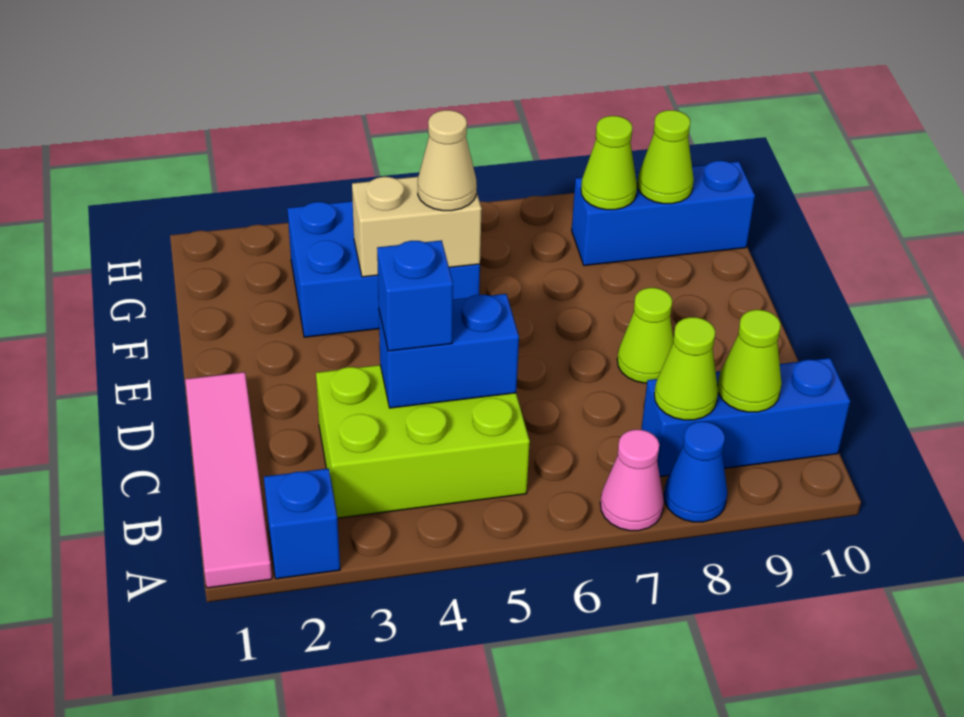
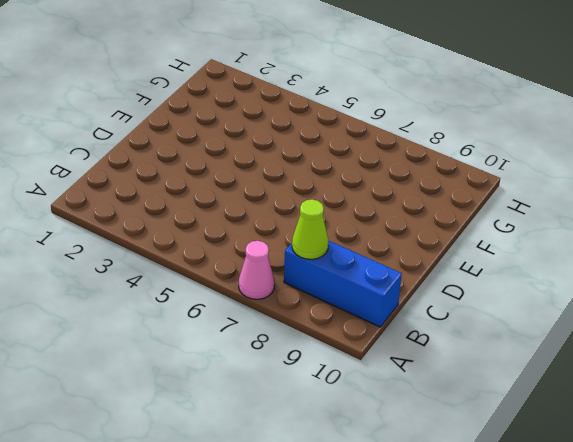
none -> pink 1x4 tile [185,372,272,588]
none -> blue 1x1 brick [264,468,340,579]
none -> blue 1x1 cone [664,421,728,522]

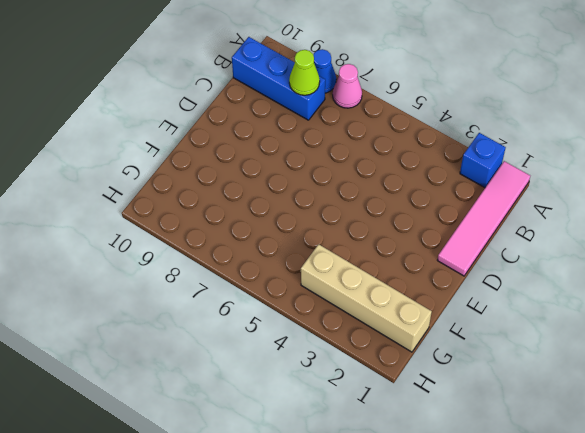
tan 1x4 brick [301,244,432,352] -> blue 2x3 brick [287,201,480,337]
none -> lime 2x3 brick [316,365,530,518]
none -> lime 1x1 cone [617,288,674,383]
none -> blue 1x3 brick [572,161,755,266]

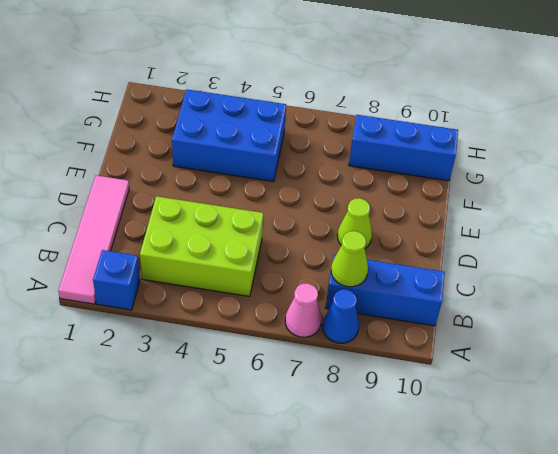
none -> lime 1x1 cone [718,310,782,412]
none -> blue 1x2 brick [379,294,519,408]
none -> tan 1x2 brick [352,177,482,277]

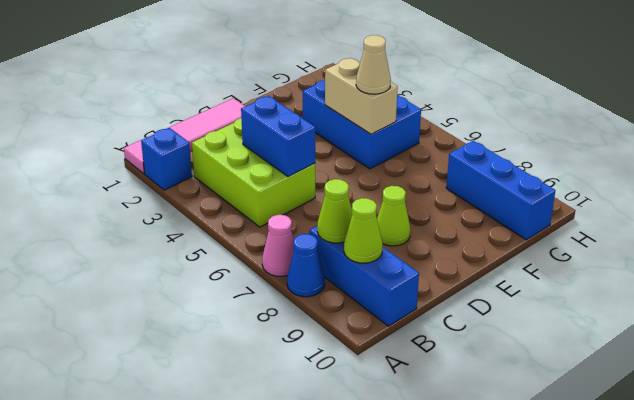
none -> lime 1x1 cone [581,116,637,210]
none -> lime 1x1 cone [637,110,694,204]
none -> blue 1x1 brick [377,240,453,351]

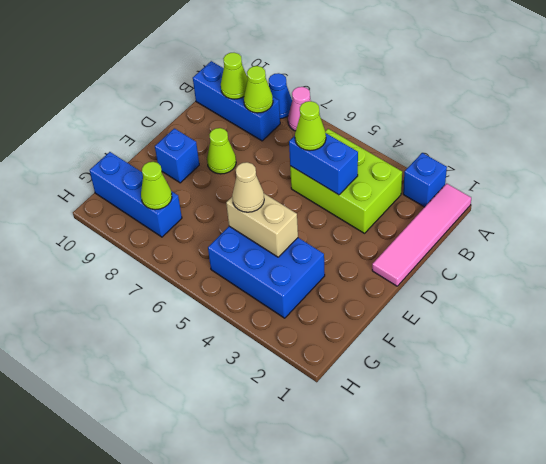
lime 1x1 cone [295,101,326,151] -> lime 1x1 cone moved to [637,110,694,204]
blue 1x1 brick [155,128,199,183] -> blue 1x1 brick moved to [377,240,453,351]

